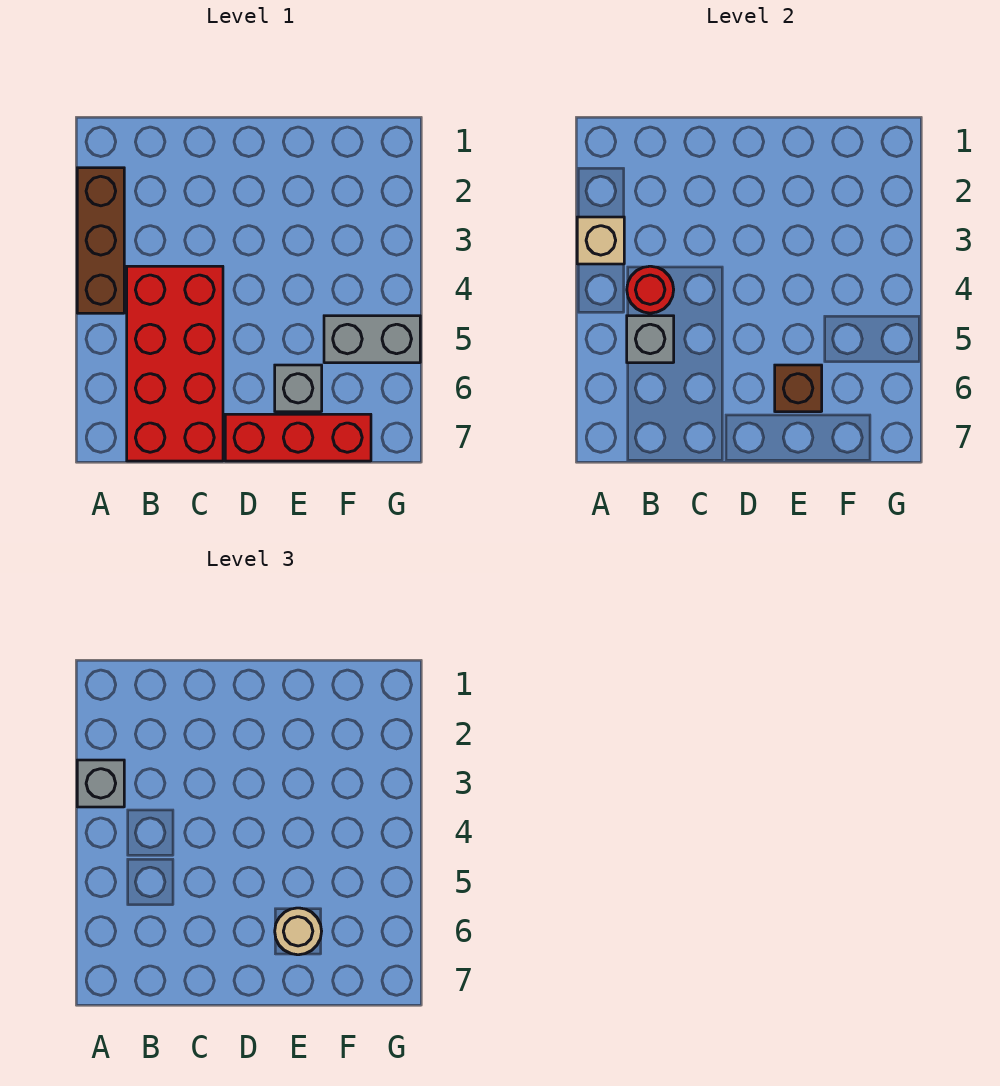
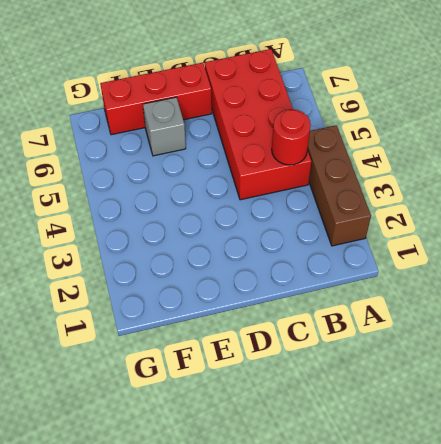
none -> grey 1x2 brick [324,316,420,363]
none -> tan 1x1 brick [577,217,624,264]

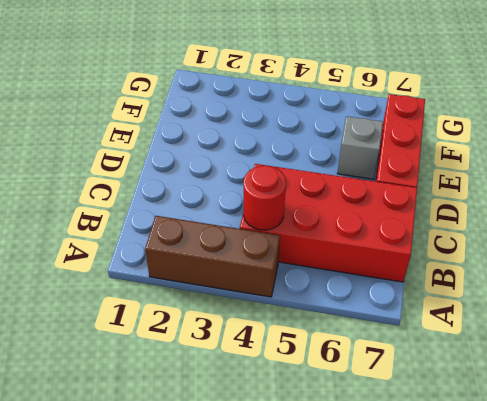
none -> grey 1x2 brick [324,316,420,363]
none -> tan 1x1 brick [577,217,624,264]

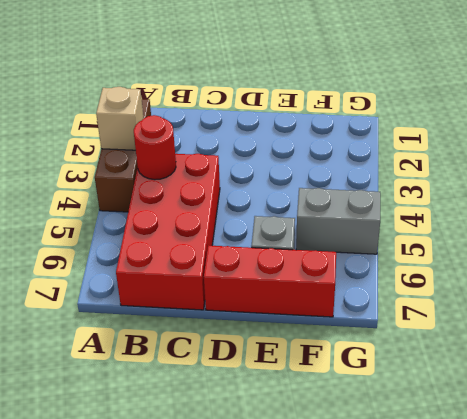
none -> grey 1x1 brick [627,316,674,363]
none -> brown 1x1 brick [775,365,822,412]

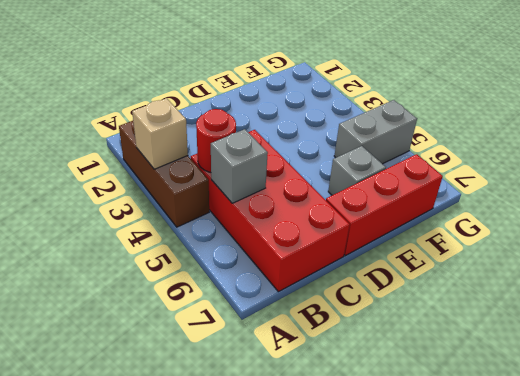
none -> brown 1x1 brick [775,365,822,412]
none -> grey 1x1 brick [77,760,124,807]

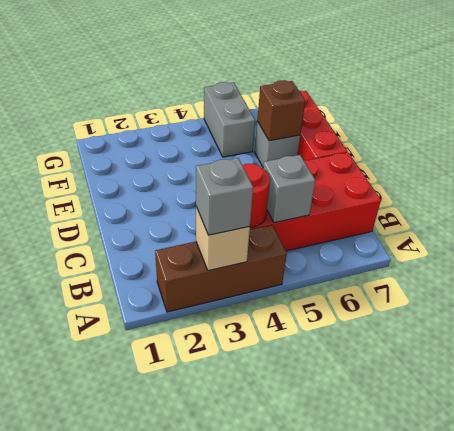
none -> tan 1x1 round brick [275,908,322,955]

